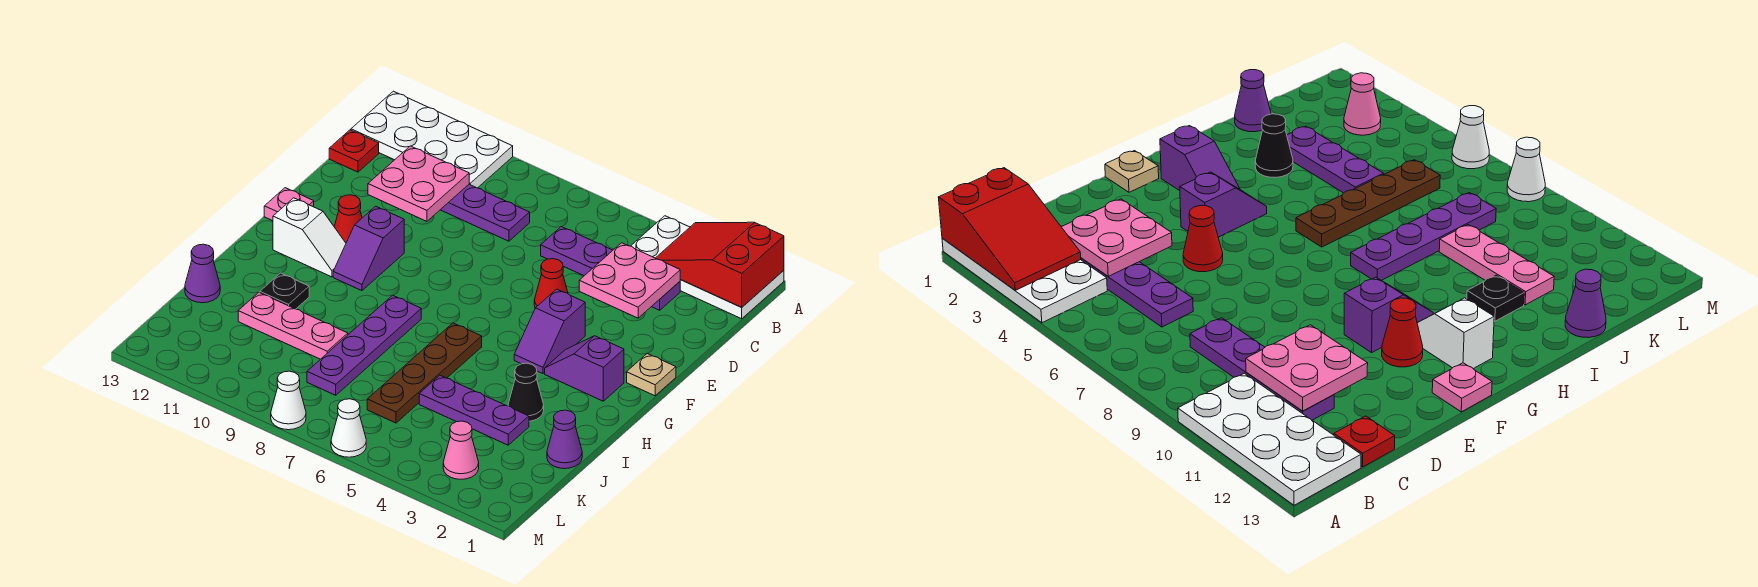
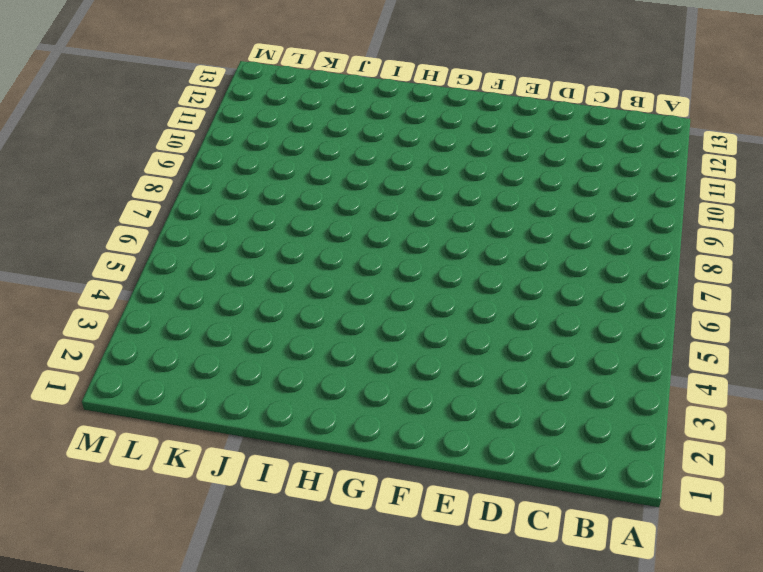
none -> white 2x4 plate [631,216,784,319]
none -> white 2x4 plate [351,91,513,188]
none -> purple 1x4 plate [541,227,680,310]

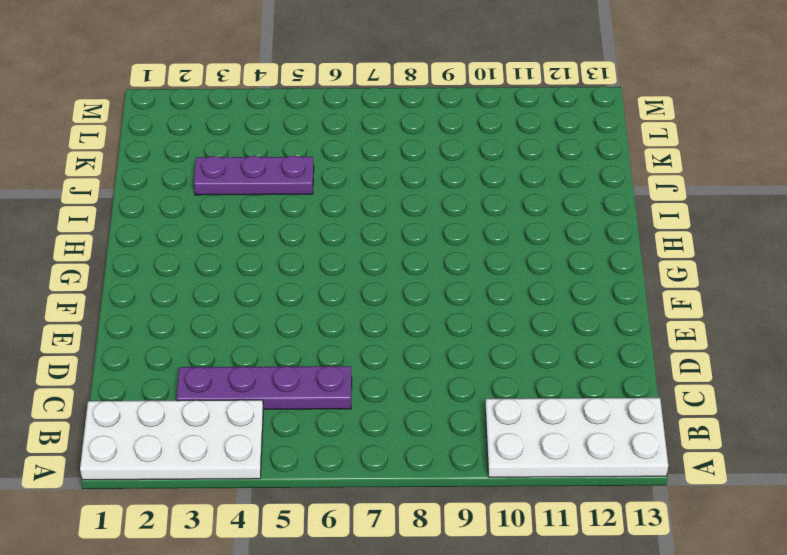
none -> purple 1x4 plate [441,184,530,241]
none -> red 1x1 plate [329,130,379,172]
none -> red 1x1 cone [534,259,568,308]

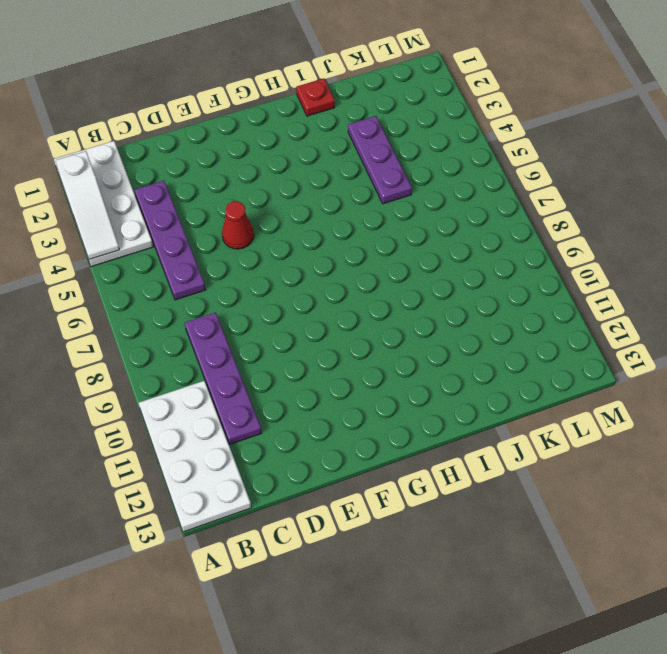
white 1x3 slope [56,151,119,259] -> red 2x3 slope [656,222,784,307]
red 1x1 plate [296,78,335,116] -> red 1x1 plate moved to [329,130,379,172]
none -> tan 1x1 plate [627,354,676,396]
none -> purple 1x2 slope [514,289,585,374]
none -> purple 1x2 slope [333,206,404,291]

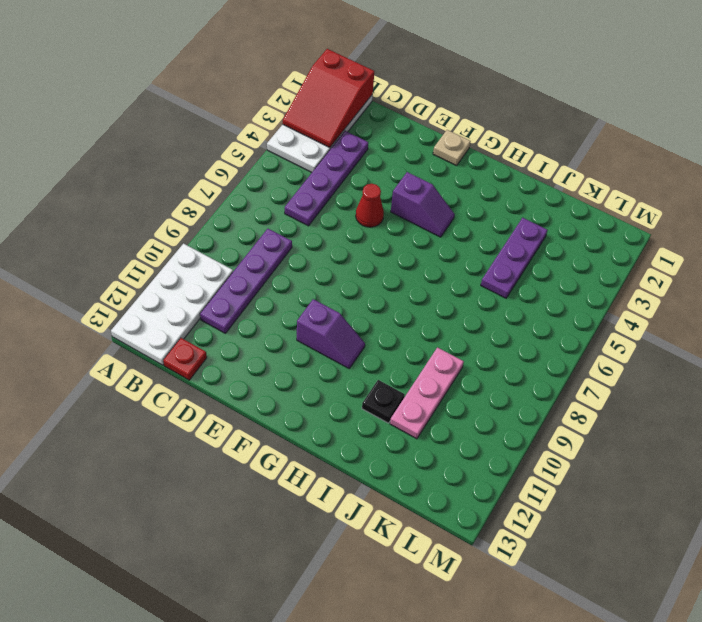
none -> red 1x1 cone [334,195,362,243]
none -> pink 1x1 plate [264,188,314,221]
none -> purple 1x2 slope [545,336,624,401]

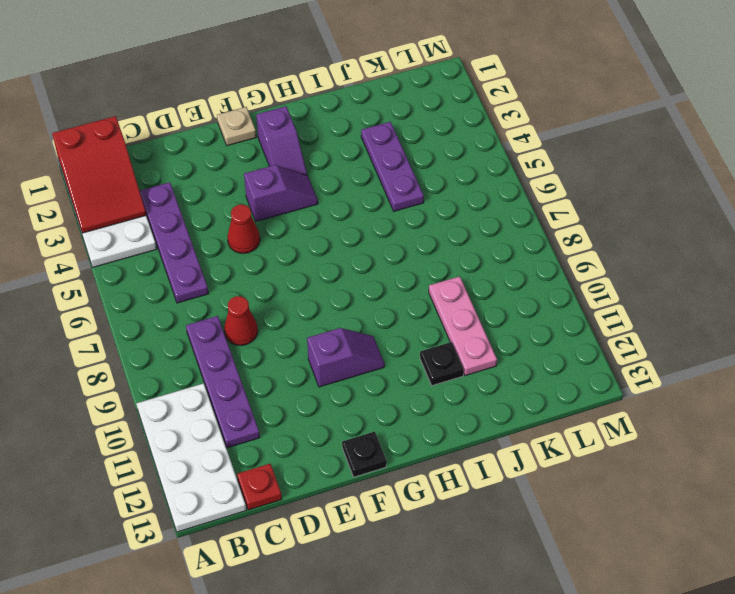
red 1x1 cone [224,296,258,345] -> red 1x1 cone moved to [334,195,362,243]
black 1x1 plate [342,432,387,477] -> pink 1x1 plate [264,188,314,221]
none -> white 1x2 slope [273,198,346,277]
none -> brown 1x4 plate [367,323,482,423]
none -> purple 1x4 plate [307,295,421,395]

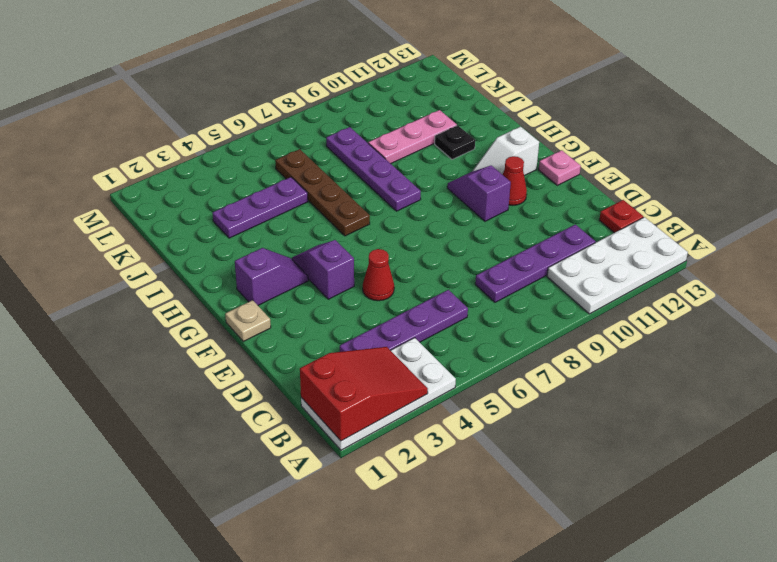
none -> black 1x1 cone [508,363,544,421]
none -> purple 1x1 cone [547,410,582,469]
none -> purple 1x1 cone [185,244,220,303]

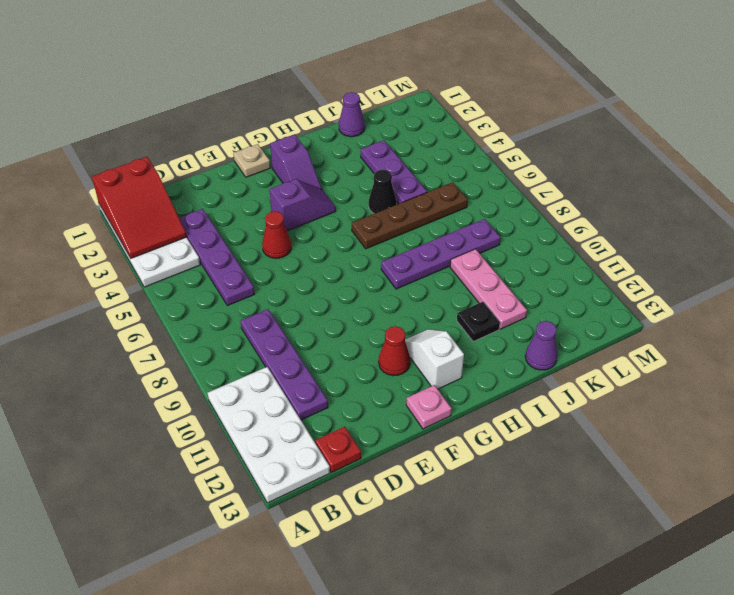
black 1x1 cone [369,170,396,214] -> black 1x1 cone moved to [508,363,544,421]
none -> purple 1x2 slope [333,206,404,291]
none -> pink 1x1 cone [443,421,479,479]
none -> white 1x1 cone [331,399,366,457]

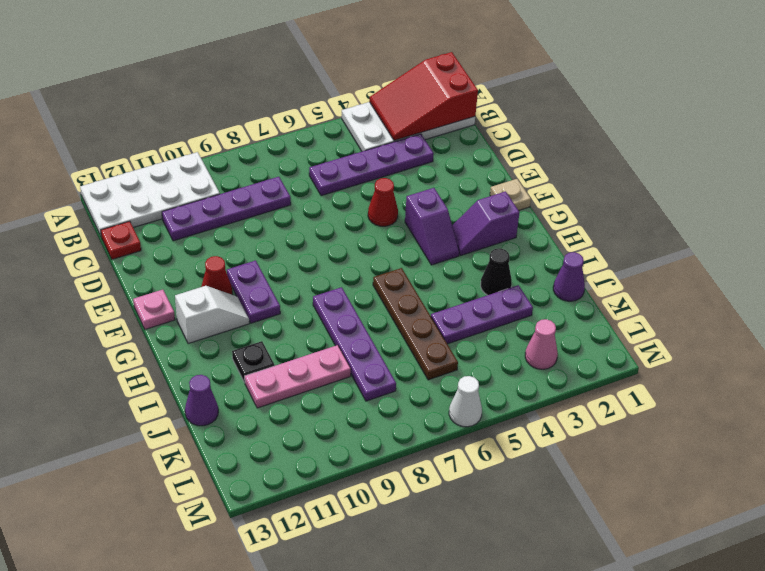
purple 1x2 plate [227,260,280,323] -> purple 1x2 slope [333,206,404,291]
none -> white 1x1 cone [271,371,306,430]
none -> pink 2x2 plate [579,243,680,318]
none -> pink 2x2 plate [368,146,469,221]

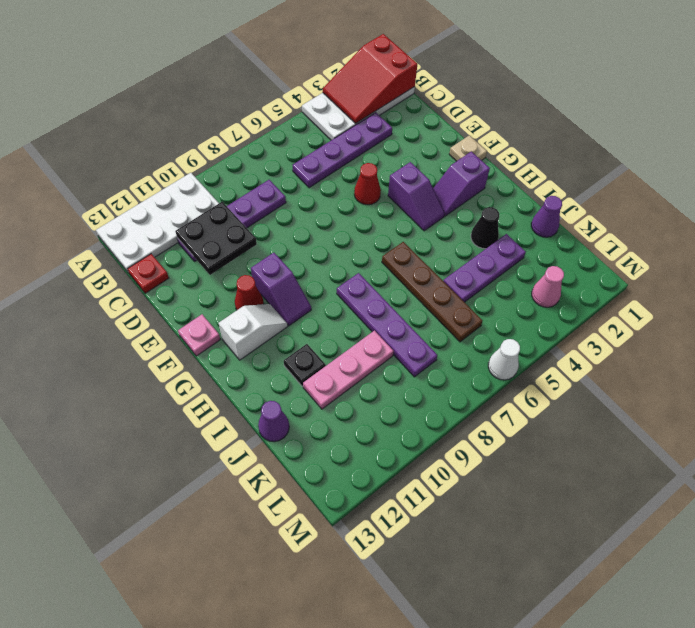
black 2x2 plate [175,202,257,275] -> pink 2x2 plate [368,146,469,221]
none -> white 1x1 cone [271,371,306,430]
none -> pink 2x2 plate [579,243,680,318]

